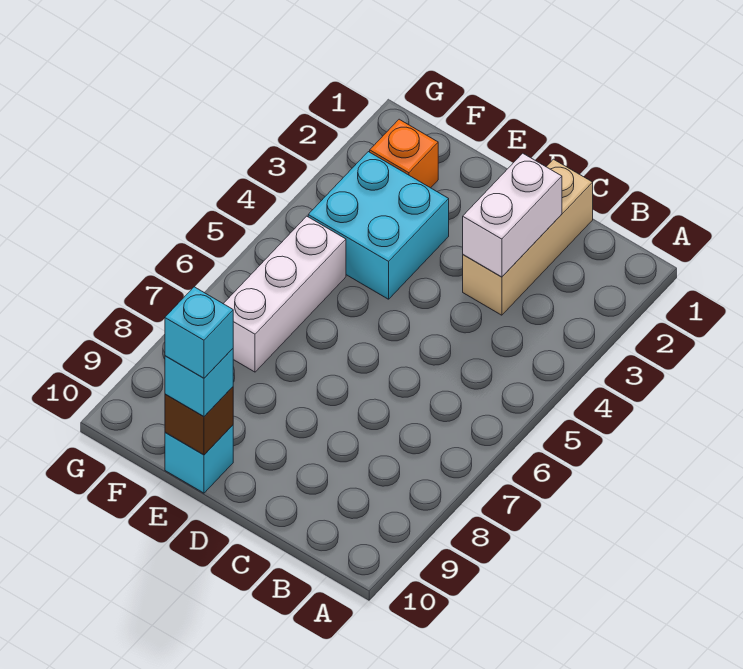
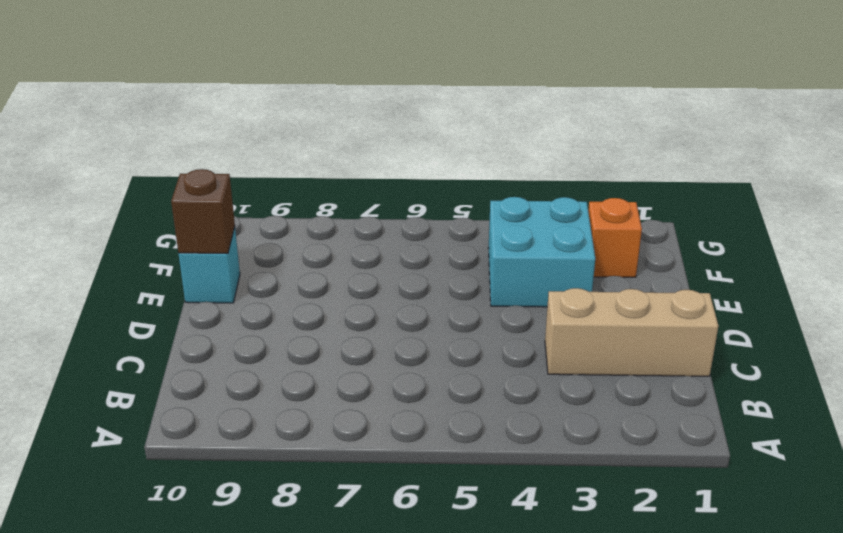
none -> white 1x3 brick [223,216,346,372]
none -> white 1x2 brick [463,153,562,277]

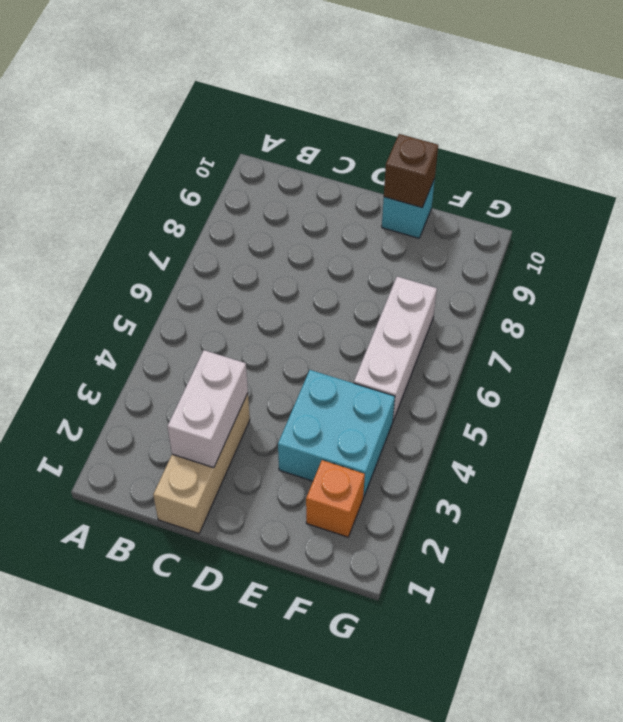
none -> cyan 1x1 brick [165,349,233,417]
none -> cyan 1x1 brick [165,287,233,378]

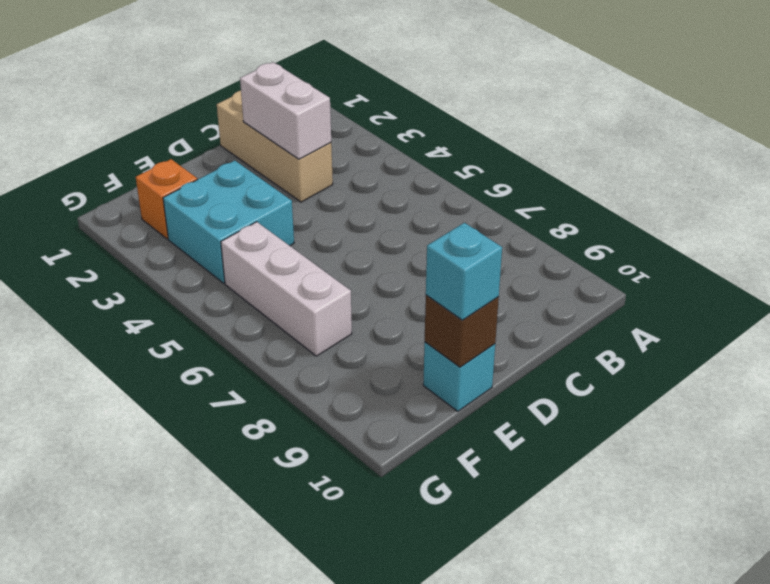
none -> cyan 1x1 brick [165,287,233,378]

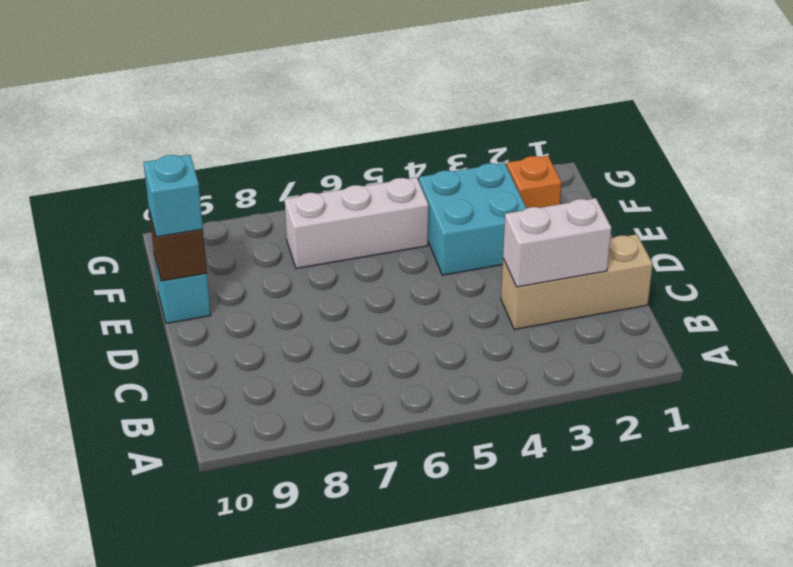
none -> cyan 1x1 brick [165,287,233,378]

